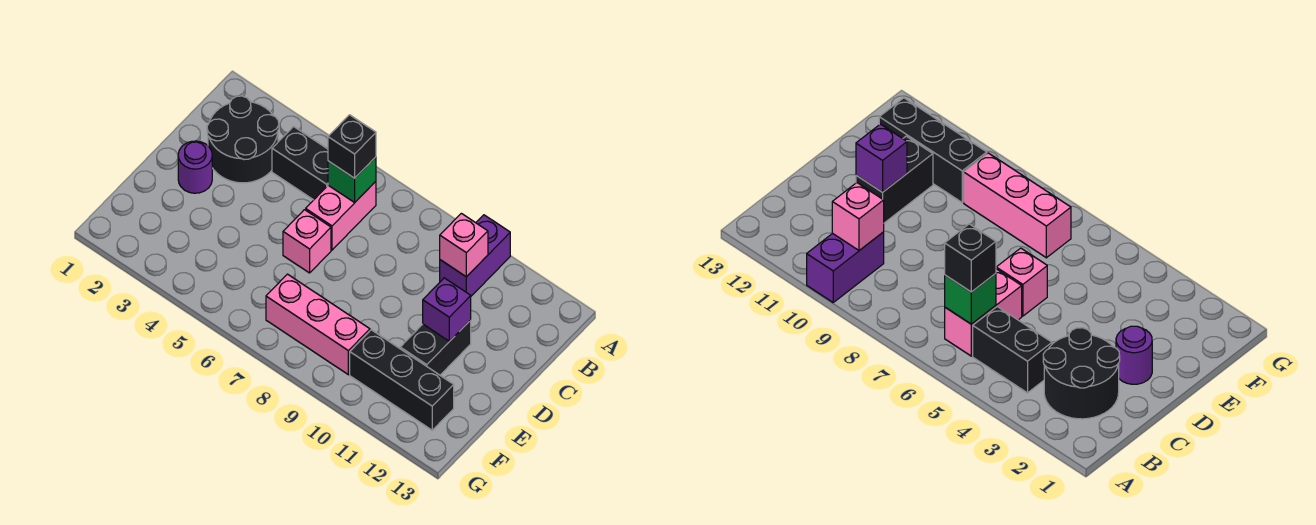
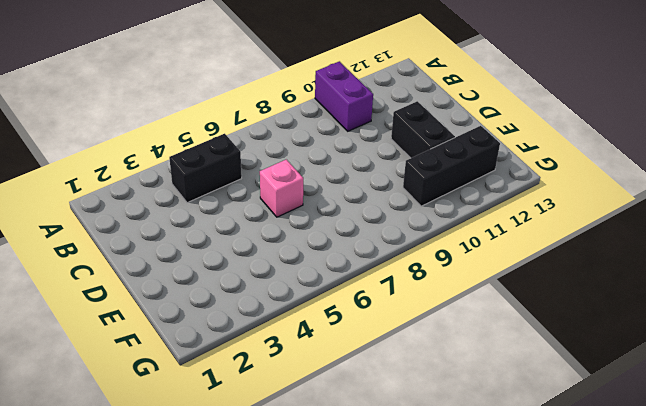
none -> black 2x2 round brick [207,96,279,183]
none -> pink 1x2 brick [306,181,376,250]
none -> purple 1x1 round brick [178,141,212,193]

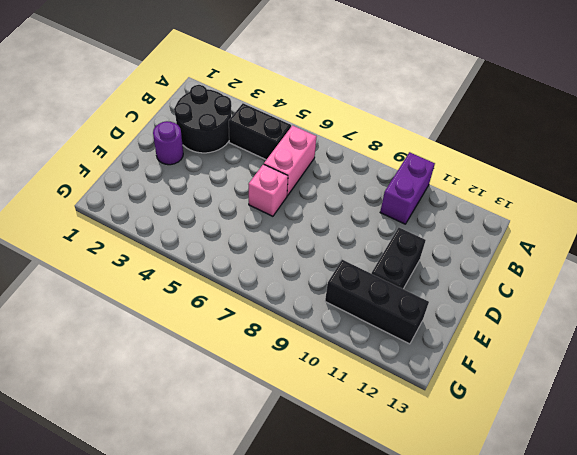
none -> pink 1x3 brick [266,274,370,375]
none -> green 1x1 brick [328,157,376,203]
none -> pink 1x1 brick [440,213,488,277]

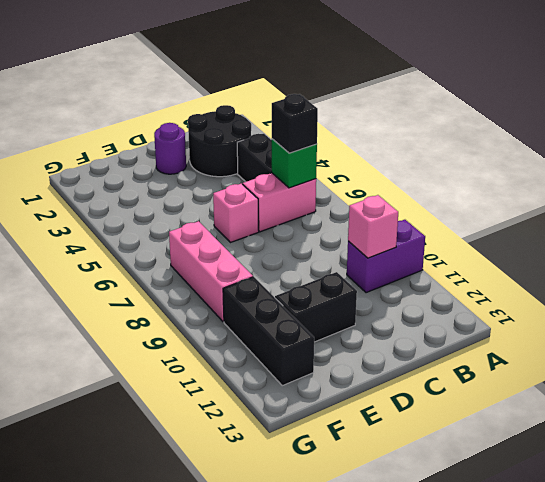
none -> purple 1x1 brick [423,278,471,341]

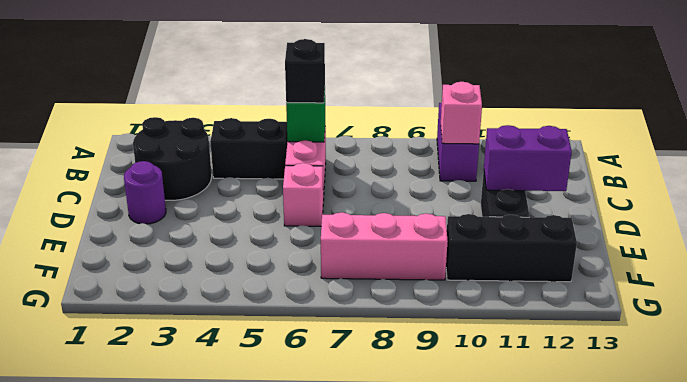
purple 1x2 brick [484,125,572,191] -> purple 1x1 brick [423,278,471,341]

